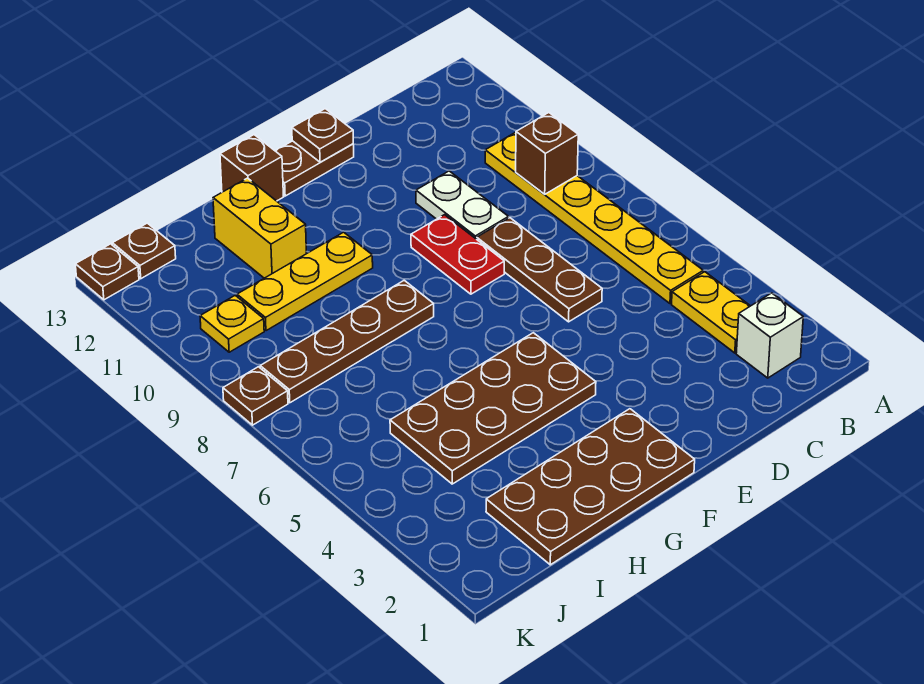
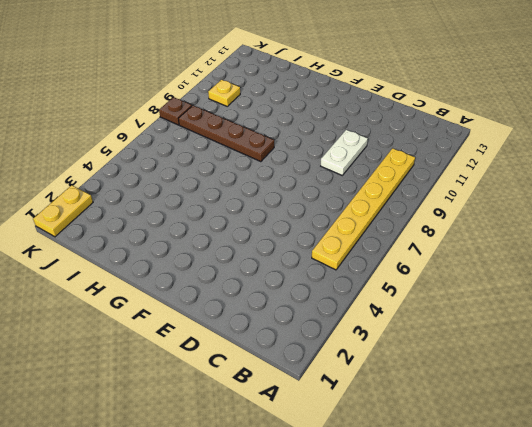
yellow 1x2 plate [33,185,93,237] -> yellow 1x2 plate moved to [672,272,750,353]
none -> white 1x1 brick [736,293,803,378]
none -> brown 1x3 plate [477,218,602,322]
none -> red 1x2 plate [411,215,504,294]

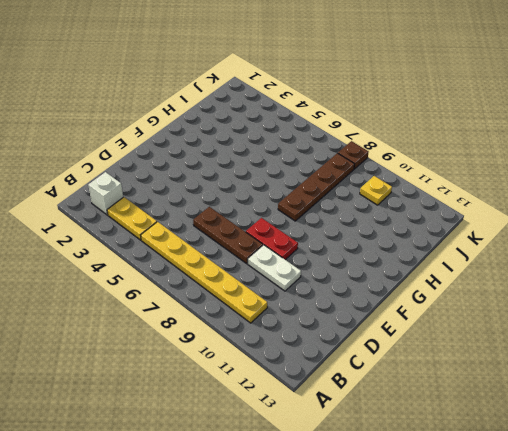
none -> brown 1x2 plate [276,141,354,196]
none -> brown 2x4 plate [486,409,695,565]
none -> brown 2x4 plate [390,333,596,484]

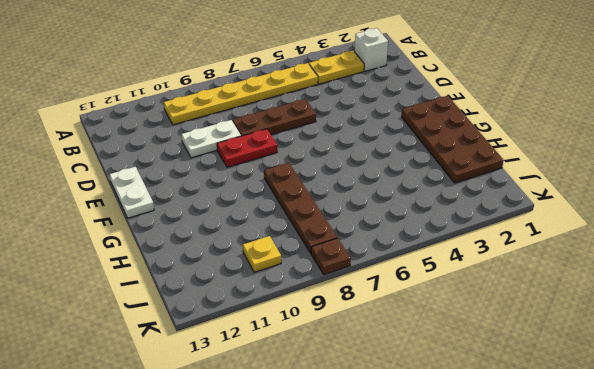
white 1x2 plate [110,167,154,218] -> brown 1x2 plate [276,141,354,196]
none -> brown 2x4 plate [390,333,596,484]
none -> yellow 1x3 plate [237,232,373,331]
none -> brown 1x1 brick [220,135,284,201]

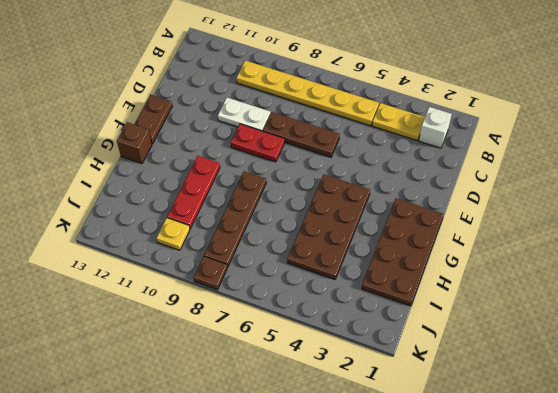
red 1x3 plate [167,156,220,228] -> yellow 1x3 plate [237,232,373,331]
none -> yellow 1x2 brick [213,178,307,278]
none -> brown 1x1 plate [112,223,176,279]
none -> brown 1x1 plate [75,244,139,300]

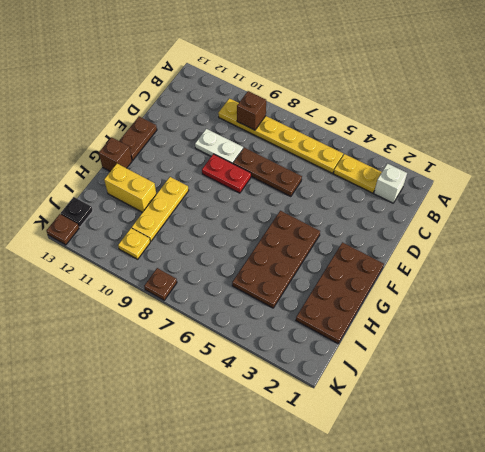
black 1x1 plate [61,197,93,227] -> brown 1x1 plate [112,223,176,279]
none -> brown 1x4 plate [260,280,434,403]
none -> brown 1x1 plate [292,109,353,162]

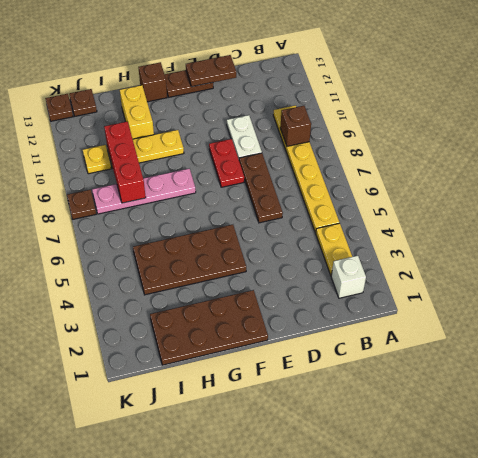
brown 1x2 plate [186,55,236,87] -> brown 1x1 plate [292,109,353,162]
pink 1x4 plate [92,169,196,214] -> brown 1x4 plate [260,280,434,403]
red 1x3 brick [104,122,146,203] -> none

